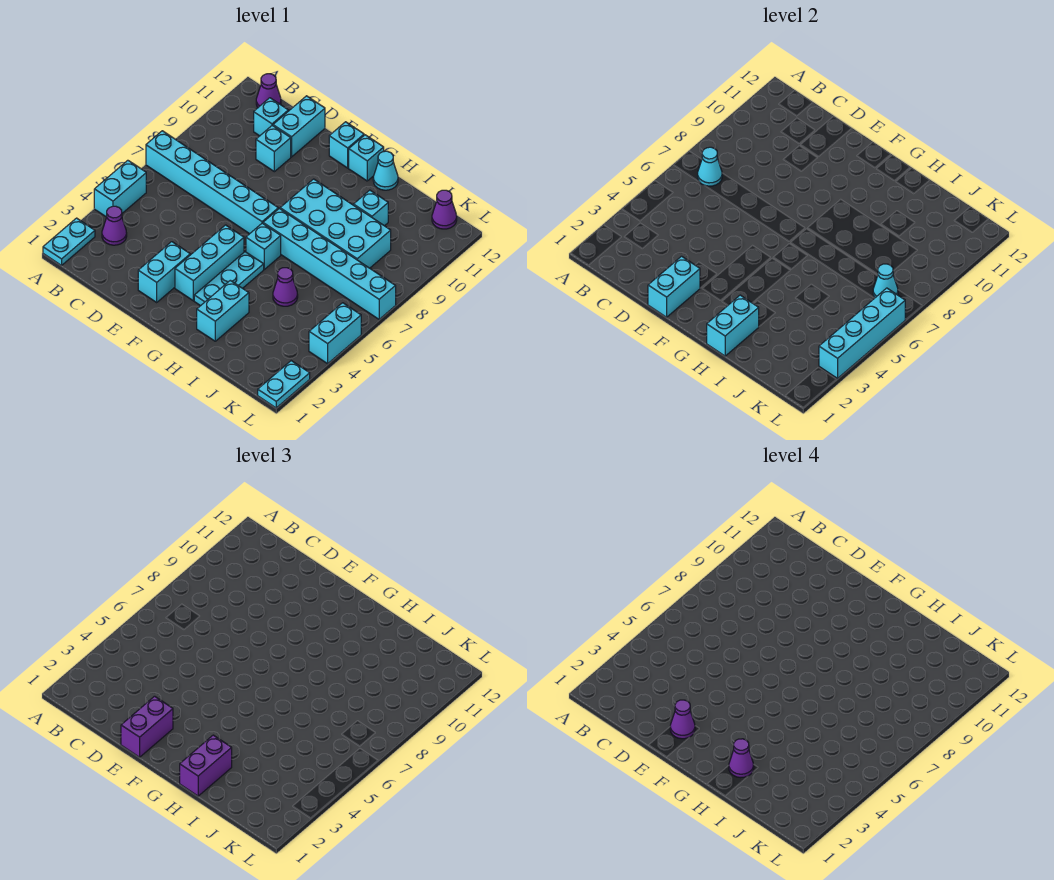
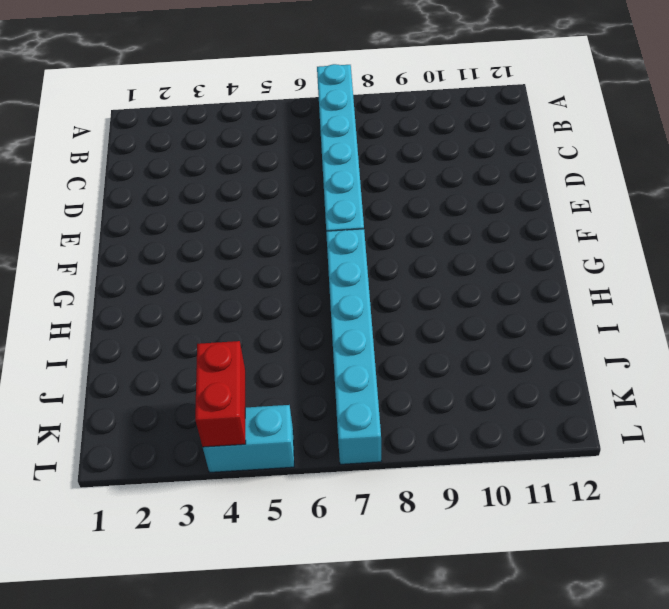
red 1x2 brick [195,341,246,447] -> cyan 1x4 brick [819,288,905,378]
none -> cyan 1x2 plate [43,218,95,265]
none -> cyan 1x2 brick [94,160,146,217]
none -> purple 1x1 cone [102,206,127,245]
none -> purple 1x1 cone [256,74,281,107]

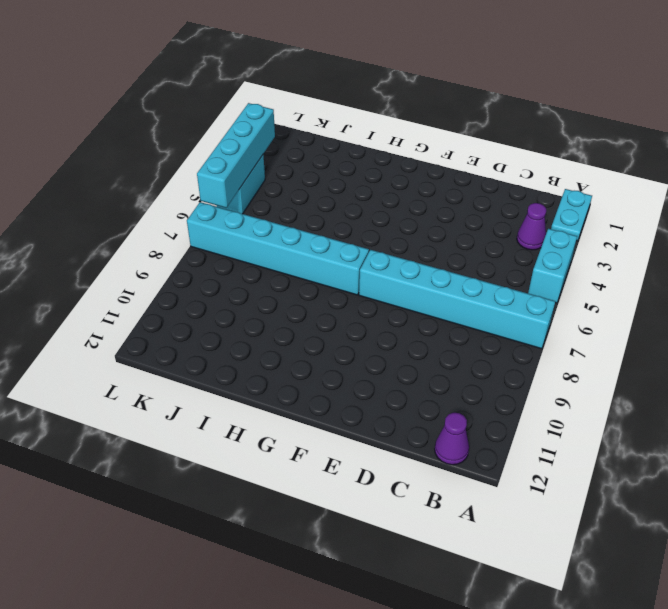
none -> cyan 1x1 brick [254,98,288,136]
none -> cyan 1x1 brick [256,125,291,172]
none -> cyan 1x2 brick [273,96,325,157]
none -> cyan 1x2 brick [138,242,190,302]

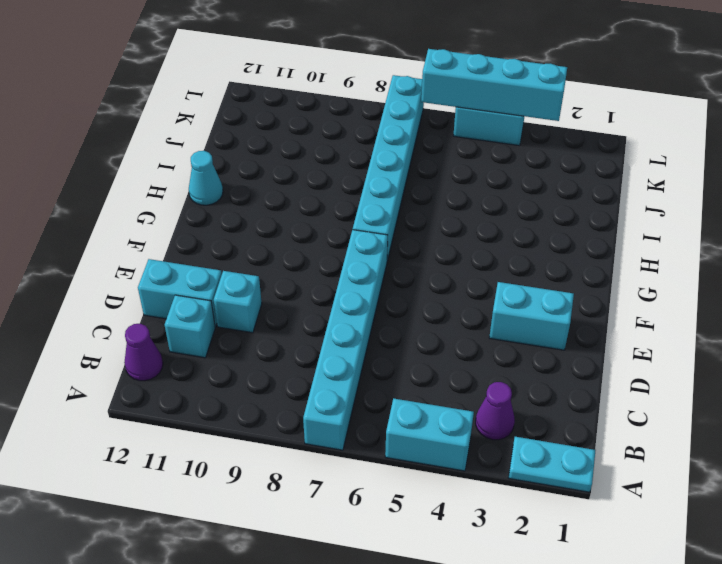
none -> cyan 1x3 brick [175,225,244,301]
none -> cyan 1x1 brick [329,122,364,168]
none -> cyan 1x3 plate [194,252,264,306]
none -> cyan 1x1 brick [246,223,281,269]

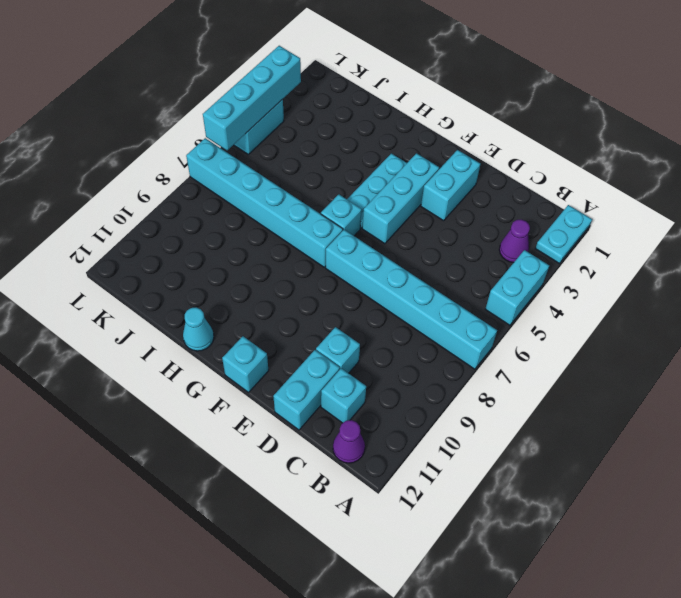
none -> cyan 2x4 brick [280,179,391,268]
none -> cyan 1x1 brick [349,135,384,181]
none -> cyan 1x2 brick [197,280,249,341]
none -> purple 1x1 cone [273,268,298,306]

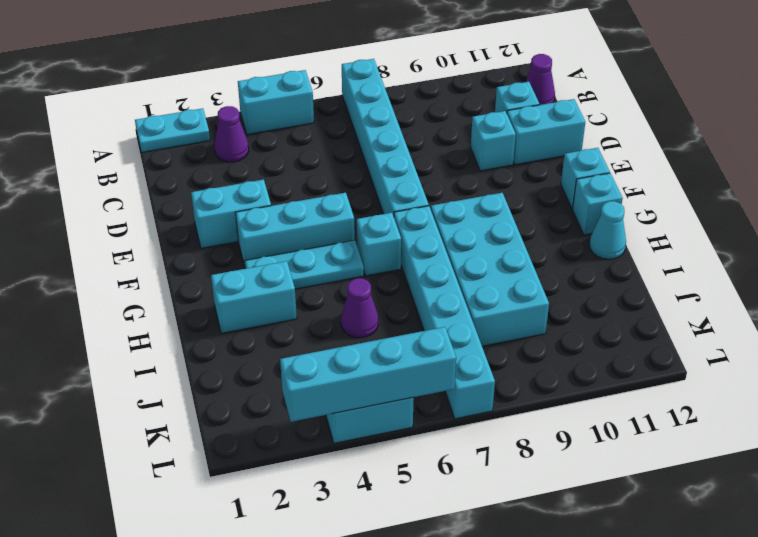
none -> cyan 1x1 brick [353,190,388,226]
none -> purple 1x1 cone [432,190,457,229]
none -> cyan 1x2 plate [258,361,310,408]
none -> cyan 1x1 cone [698,147,722,186]

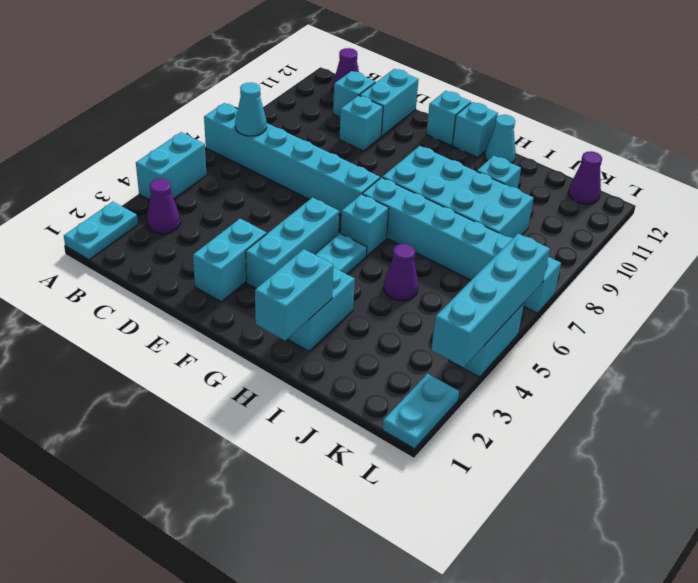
none -> cyan 1x2 brick [648,256,700,317]
none -> cyan 1x1 cone [873,264,898,298]
none -> purple 1x2 brick [121,696,173,757]
none -> purple 1x2 brick [180,735,232,796]

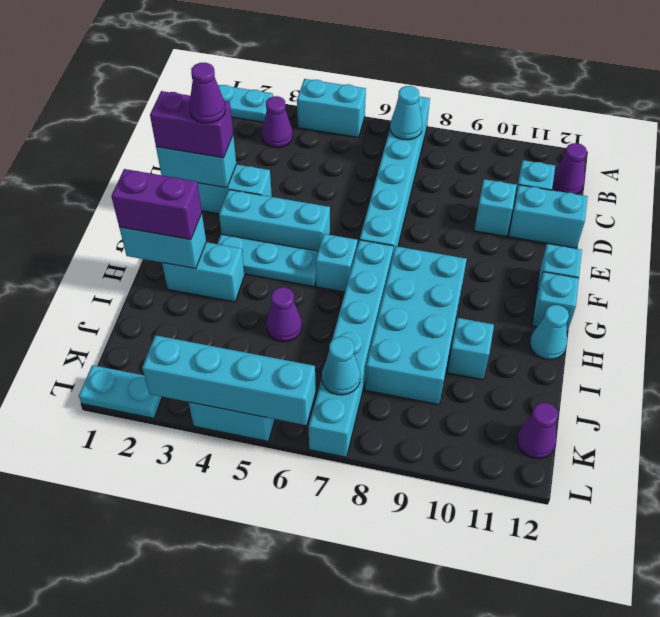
none -> purple 1x1 cone [729,739,754,778]

